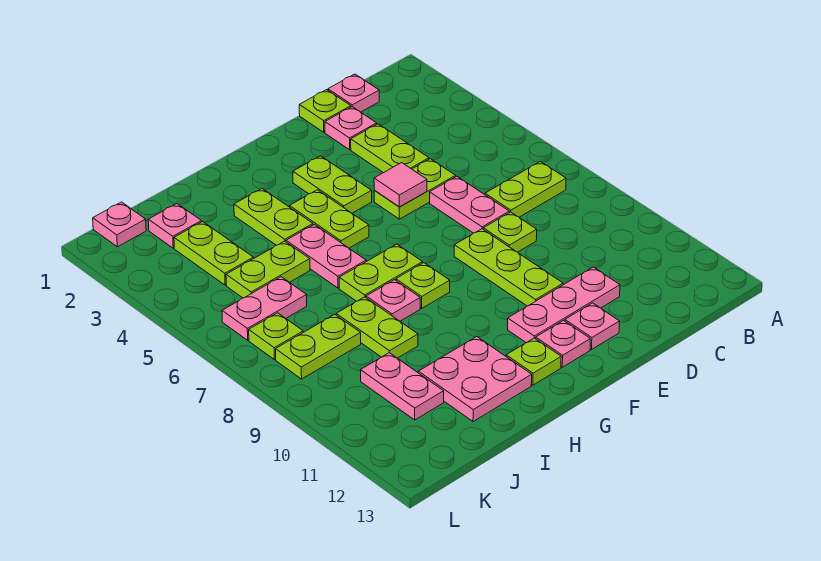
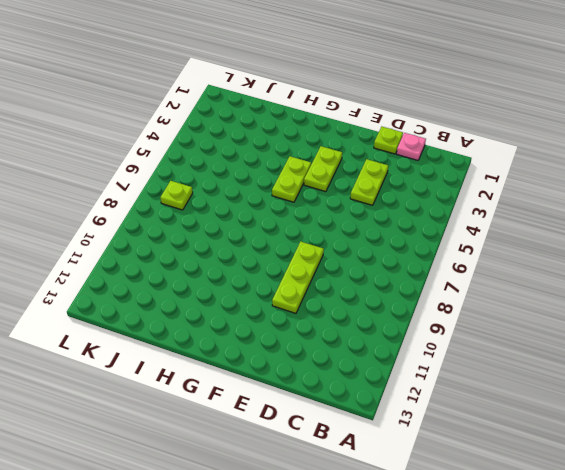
none -> lime 1x2 plate [485,161,566,217]
none -> pink 1x1 plate [325,107,377,150]
none -> lime 1x2 plate [374,159,456,219]
none -> pink 1x2 plate [430,176,509,233]

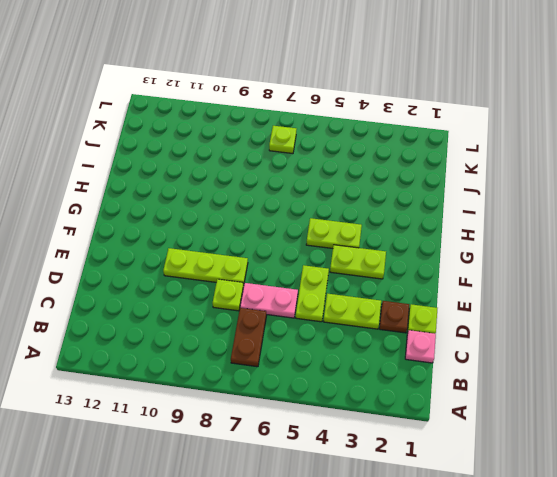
brown 1x2 plate [231,308,267,367] -> lime 1x2 plate [485,161,566,217]
brown 1x1 plate [379,301,409,333] -> pink 1x1 plate [325,107,377,150]
none -> pink 1x3 plate [508,267,620,343]
none -> pink 1x1 plate [565,303,620,350]
none -> pink 1x1 plate [536,320,590,367]
none -> lime 1x2 plate [339,244,423,301]

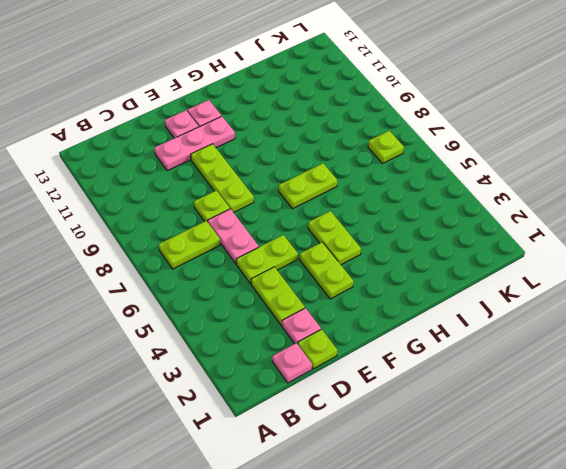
none -> lime 1x1 plate [396,263,450,308]
none -> lime 1x1 plate [506,338,561,385]
none -> lime 1x2 plate [234,189,313,245]
none -> pink 1x2 plate [286,224,366,288]

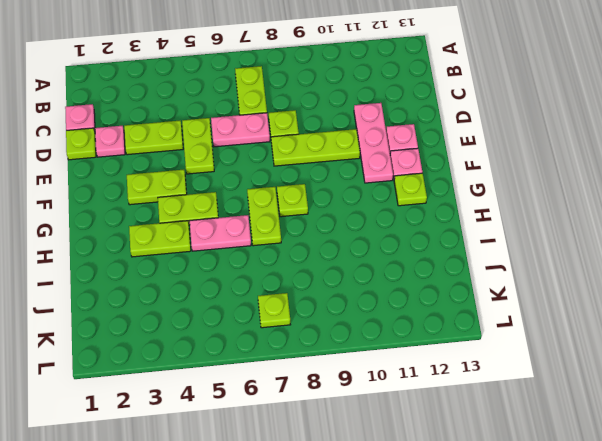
none -> pink 1x1 plate [366,280,420,321]
none -> pink 2x2 plate [418,337,532,422]
none -> lime 1x2 plate [226,241,310,298]
none -> lime 1x2 plate [336,297,418,358]

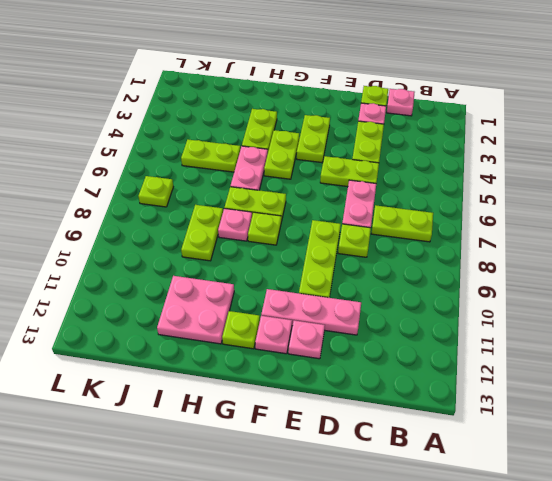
none -> pink 1x1 plate [148,204,201,248]
none -> lime 1x2 plate [174,222,254,285]
none -> pink 1x2 plate [222,277,307,340]
none -> lime 1x2 plate [276,314,361,379]

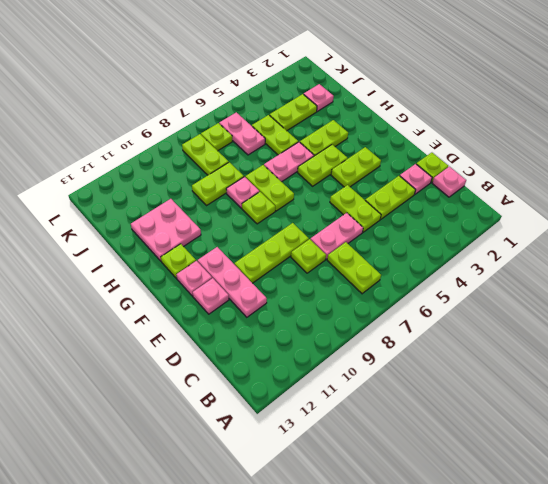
none -> pink 1x2 plate [361,353,444,420]
none -> pink 1x1 plate [93,202,146,247]
none -> pink 1x1 tile [374,163,427,207]

